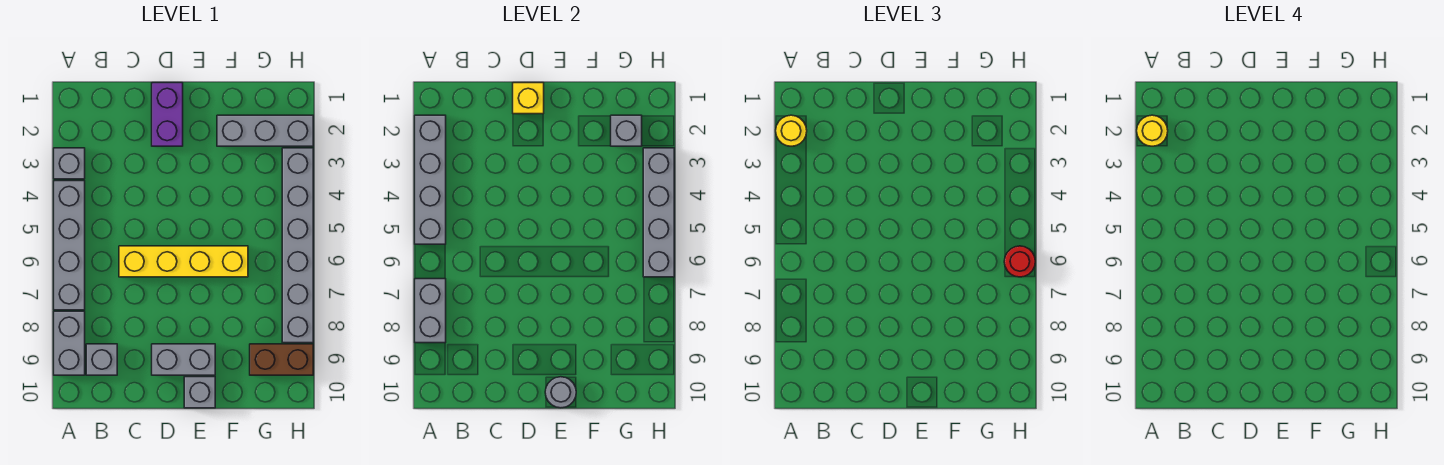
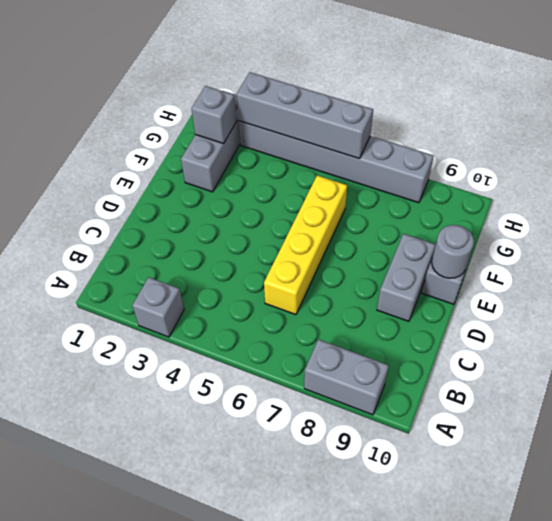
none -> grey 1x4 brick [54,181,85,310]
none -> grey 1x1 brick [86,344,117,375]
none -> purple 1x2 brick [152,83,183,146]

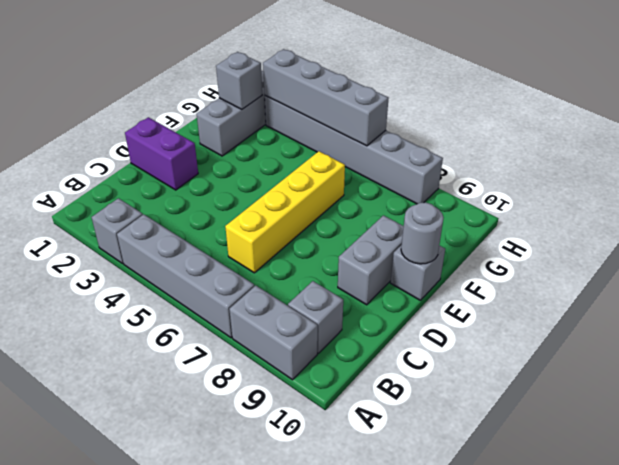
none -> brown 1x2 brick [250,344,313,375]
none -> grey 1x4 brick [415,115,446,244]
none -> grey 1x2 brick [415,279,446,343]

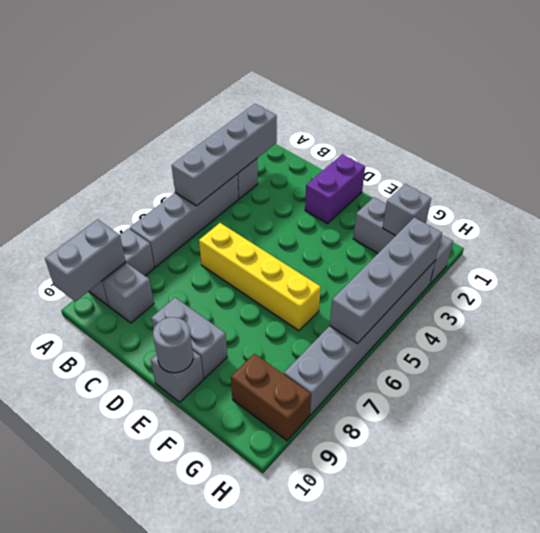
grey 1x2 brick [45,220,126,301] -> grey 1x2 brick moved to [415,279,446,343]
none -> yellow 1x1 brick [513,83,544,114]
none -> yellow 1x1 round brick [776,115,807,146]
none -> red 1x1 round brick [1004,246,1035,277]

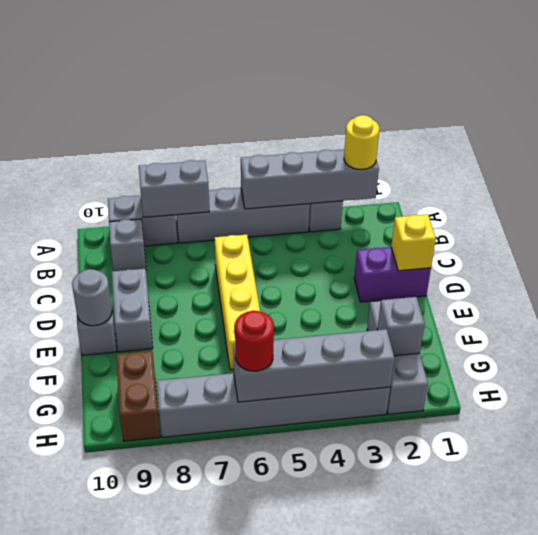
none -> yellow 1x1 round brick [1137,115,1168,146]

